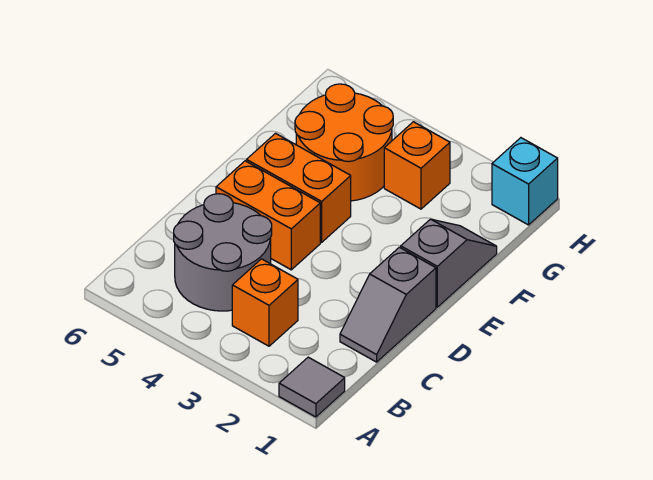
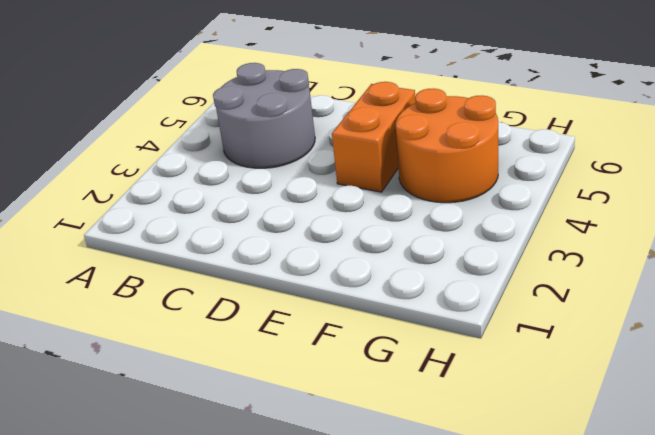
none -> grey 1x1 tile [279,357,345,417]
none -> orange 1x1 brick [232,259,298,346]

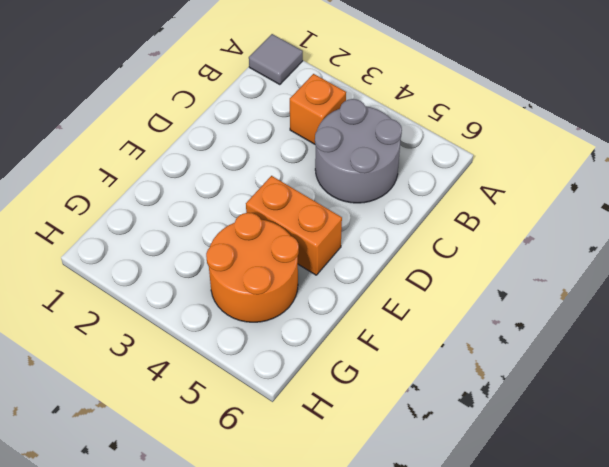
none -> grey 1x2 slope [340,247,436,362]
none -> orange 1x2 brick [216,161,320,270]

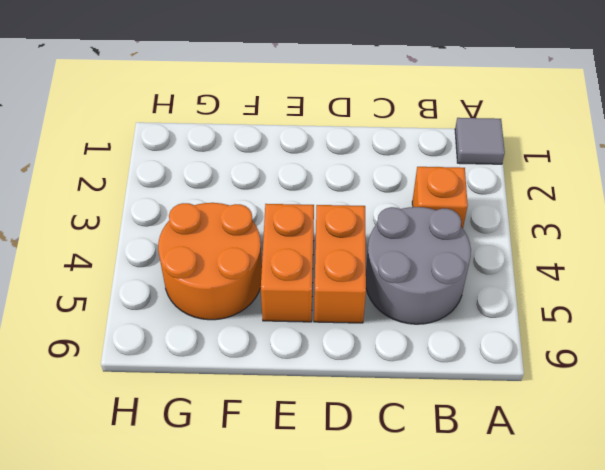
none -> grey 1x2 slope [340,247,436,362]
none -> grey 1x2 slope [401,219,497,307]

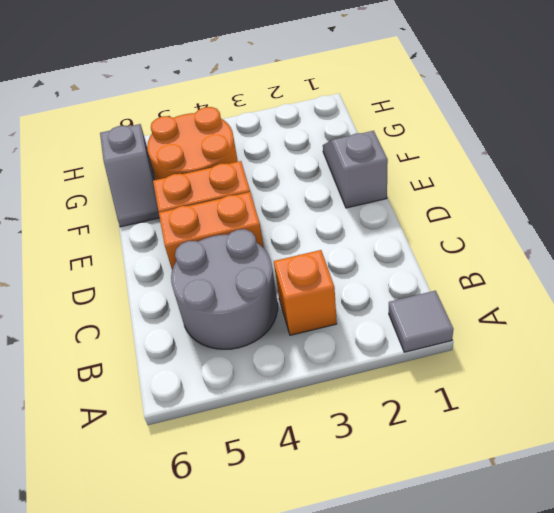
grey 1x2 slope [100,124,160,227] -> grey 1x2 slope moved to [340,247,436,362]
none -> orange 1x1 brick [384,122,450,209]
none -> cyan 1x1 brick [492,138,558,225]

